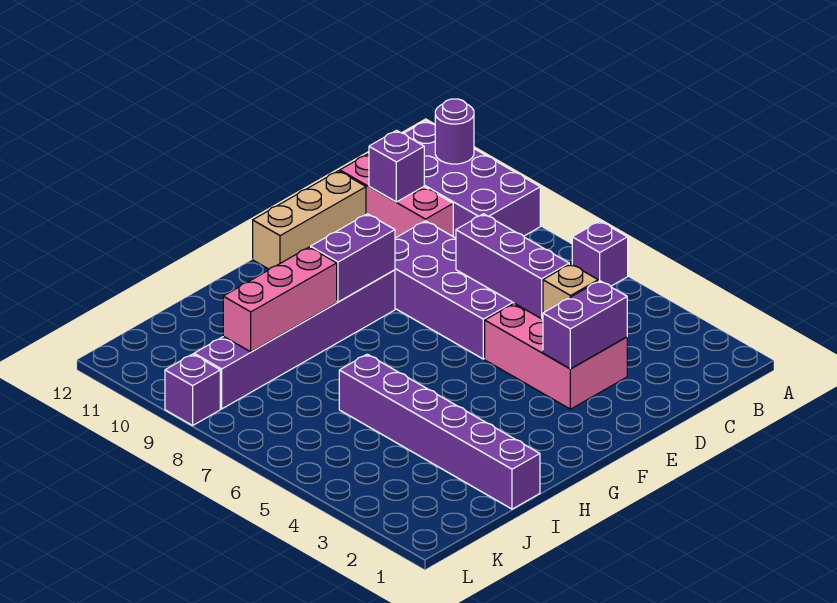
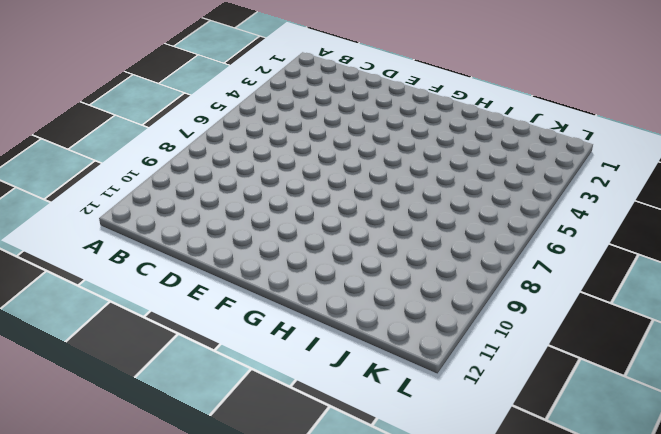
none -> purple 1x1 brick [572,221,628,286]
none -> purple 2x4 brick [404,121,540,238]
none -> pink 1x3 brick [340,154,453,238]

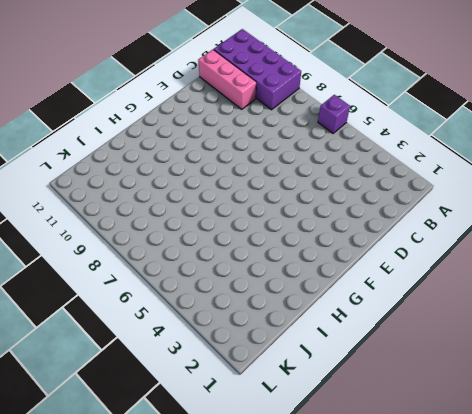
none -> pink 2x3 brick [485,303,627,409]
none -> purple 2x4 brick [395,221,514,359]
none -> tan 1x3 brick [253,171,366,269]

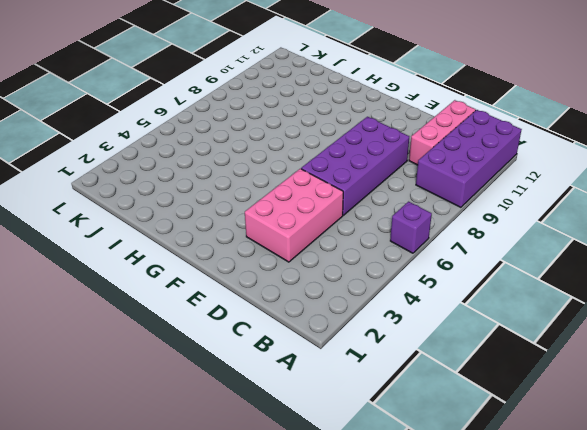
none -> tan 1x3 brick [253,171,366,269]
none -> purple 1x6 brick [194,270,395,409]
none -> purple 1x6 brick [339,354,540,509]

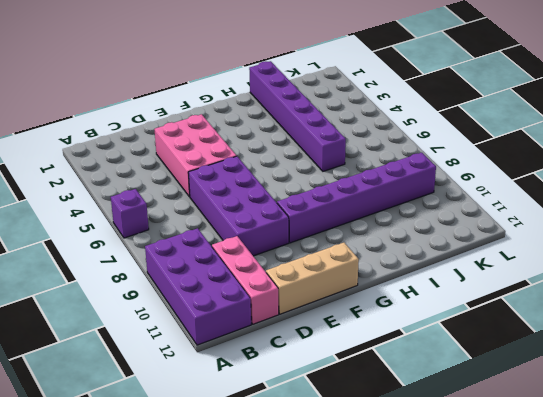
none -> purple 1x1 brick [165,354,220,425]
none -> purple 1x1 round brick [435,99,474,164]
none -> purple 1x1 brick [369,131,424,202]

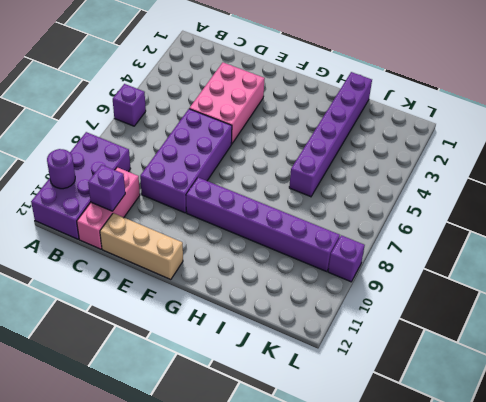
none -> purple 1x2 brick [543,281,627,369]
none -> tan 1x1 brick [543,264,598,313]
none -> purple 1x3 brick [456,214,569,319]

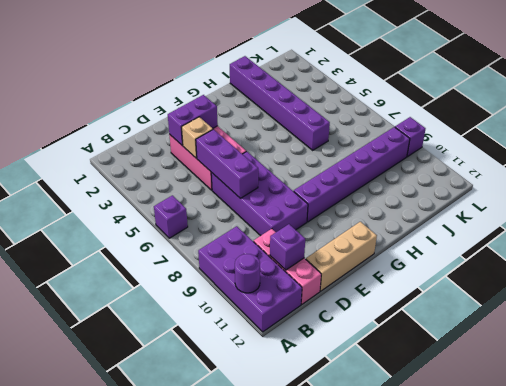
none -> purple 1x2 brick [311,214,395,302]
none -> pink 1x3 brick [223,247,337,352]

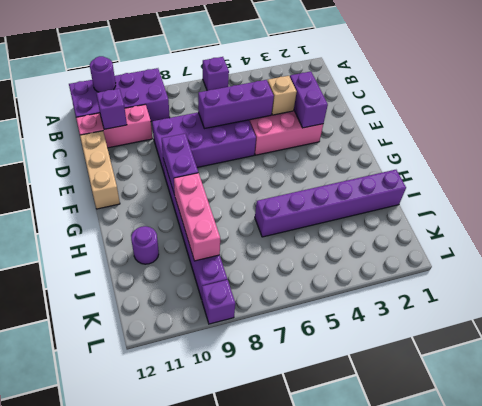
purple 1x1 round brick [131,226,159,264] -> none

